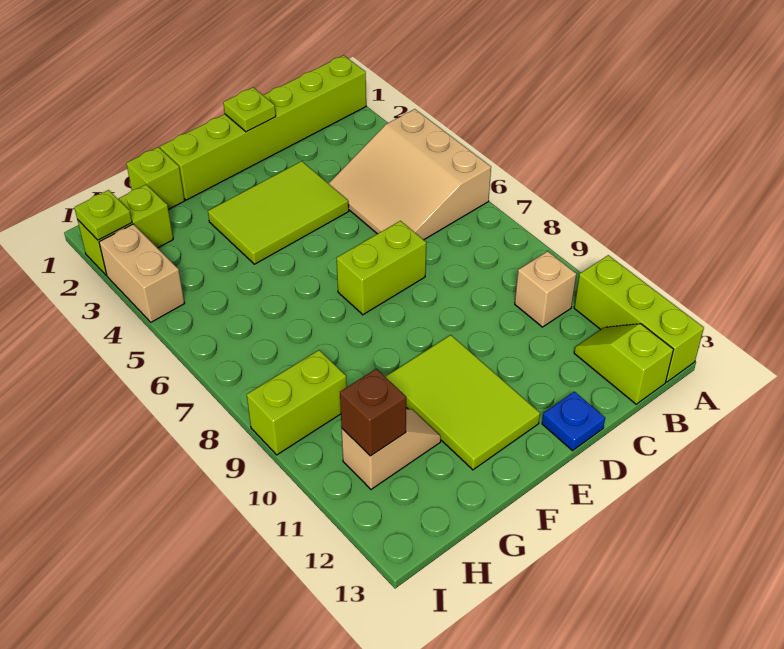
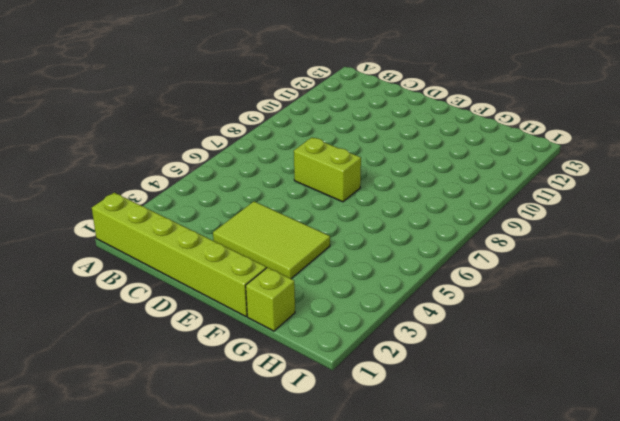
none -> tan 3x3 slope [328,109,491,240]
none -> lime 1x3 brick [574,255,704,382]
none -> tan 1x1 brick [515,251,576,327]

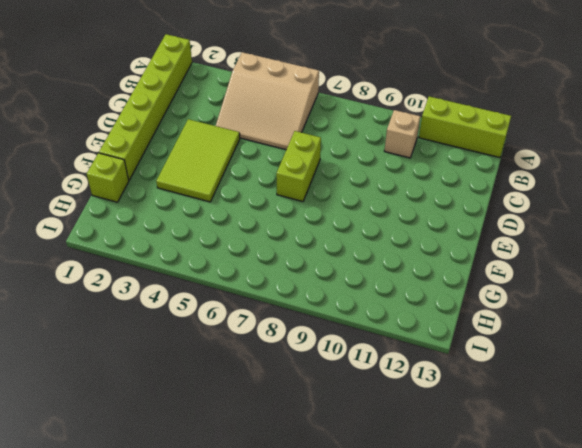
none -> lime 1x2 slope [574,324,673,404]
none -> blue 1x1 plate [542,392,605,451]
none -> lime 2x3 tile [386,335,540,470]

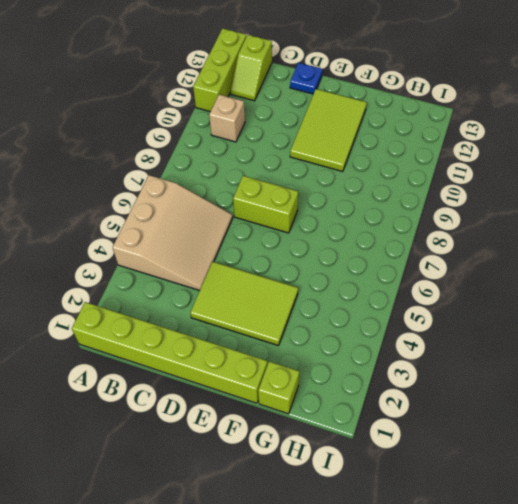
none -> tan 1x2 slope [342,409,441,489]
none -> lime 1x2 brick [78,185,173,275]
none -> lime 1x2 brick [247,350,347,455]

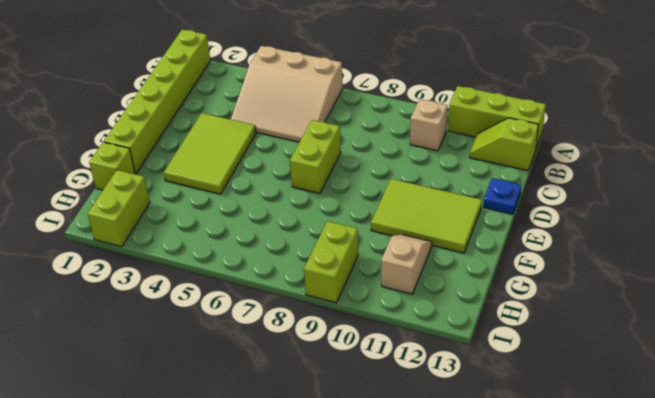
none -> tan 1x2 brick [99,224,185,322]
none -> lime 1x1 plate [223,87,276,132]
none -> brown 1x1 brick [340,369,406,456]

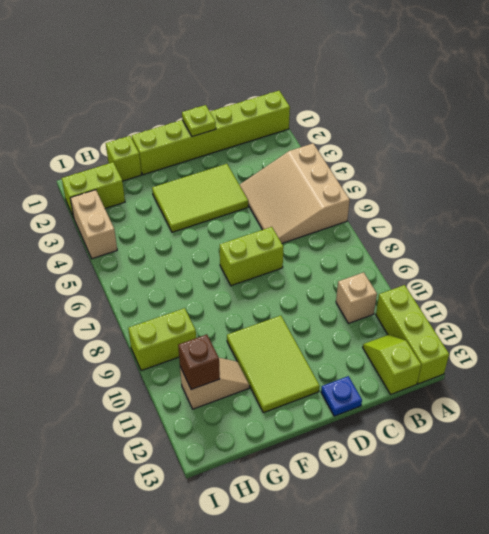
none -> lime 1x1 plate [74,190,132,240]

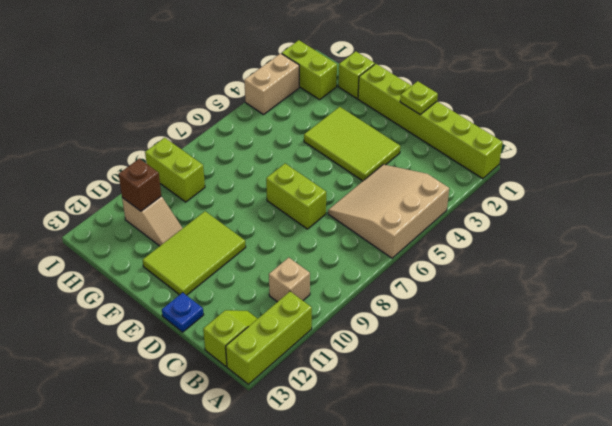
none -> lime 1x1 plate [74,190,132,240]

